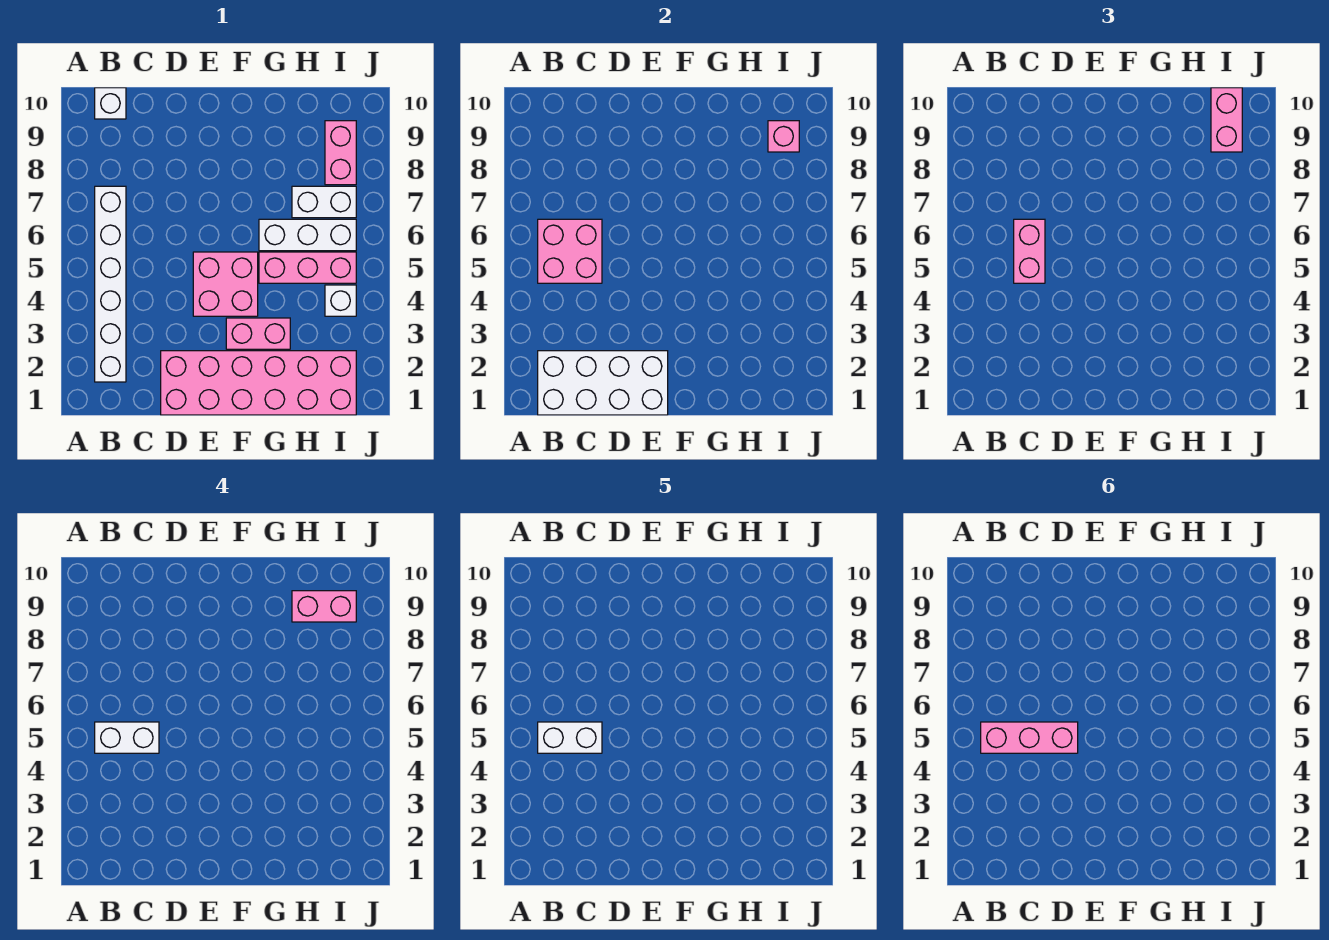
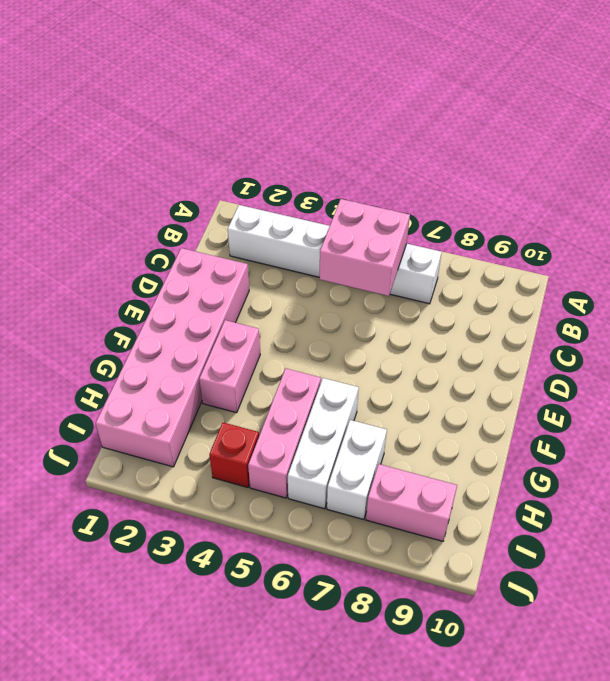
red 1x1 brick [209,422,259,487] -> white 1x1 brick [325,285,356,316]
none -> white 1x1 brick [95,88,126,119]
none -> pink 2x2 brick [193,252,258,316]
none -> white 2x4 brick [538,351,668,415]

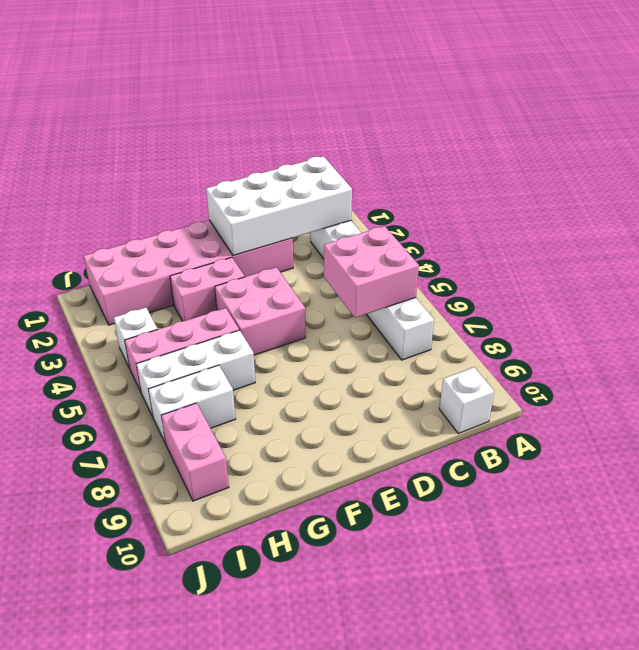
none -> pink 1x1 brick [768,121,799,152]
none -> pink 1x2 brick [1014,219,1045,283]
none -> pink 1x2 brick [1211,88,1242,152]

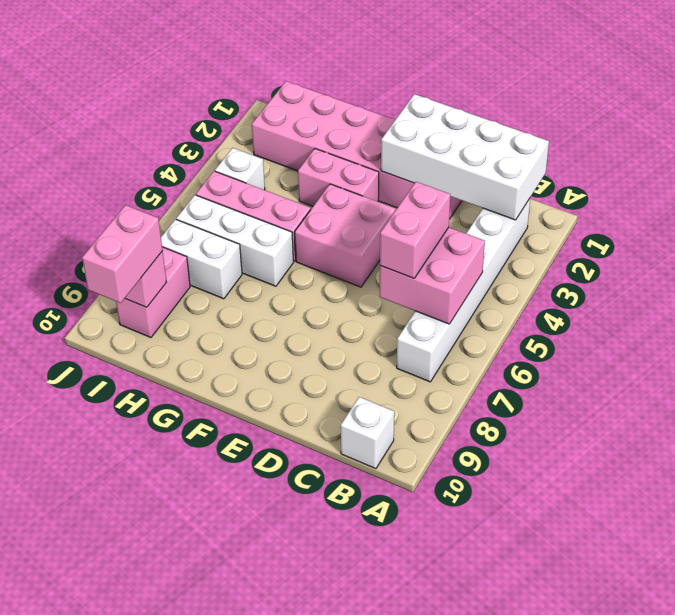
none -> white 1x2 brick [95,722,159,753]
none -> pink 1x2 brick [292,591,356,622]
none -> white 1x2 brick [538,722,602,753]

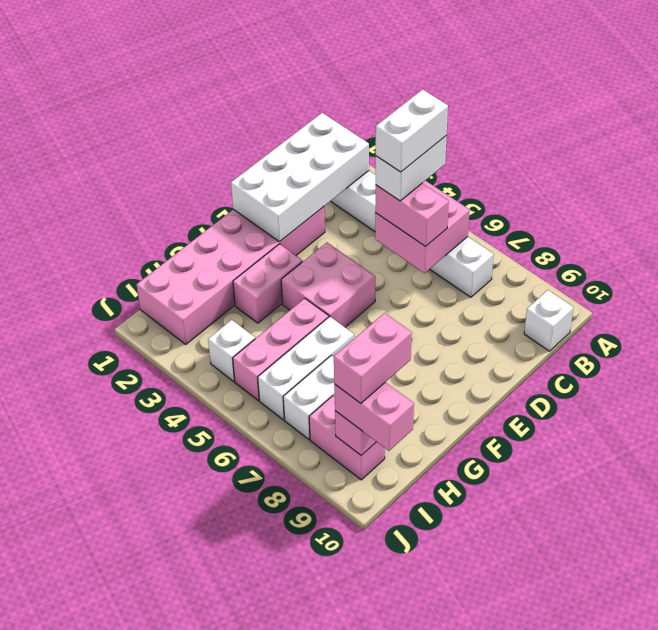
none -> pink 1x3 brick [981,722,1078,753]

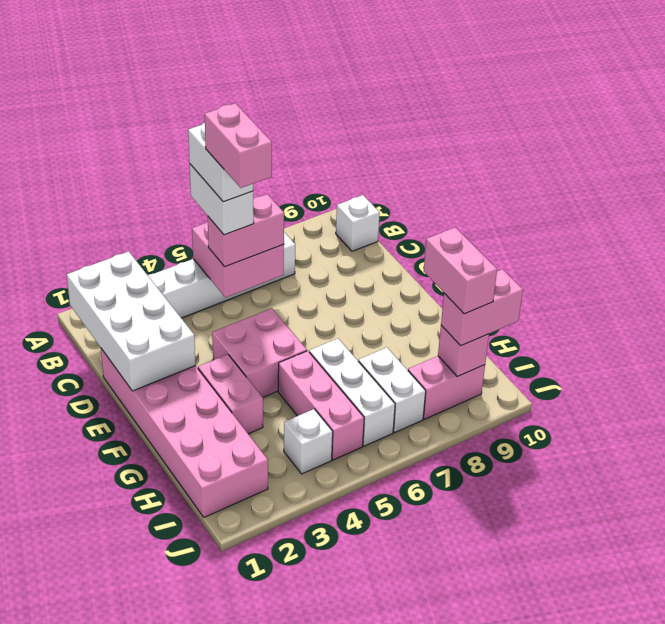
pink 1x2 brick [205,103,272,188] -> pink 1x3 brick [981,722,1078,753]

